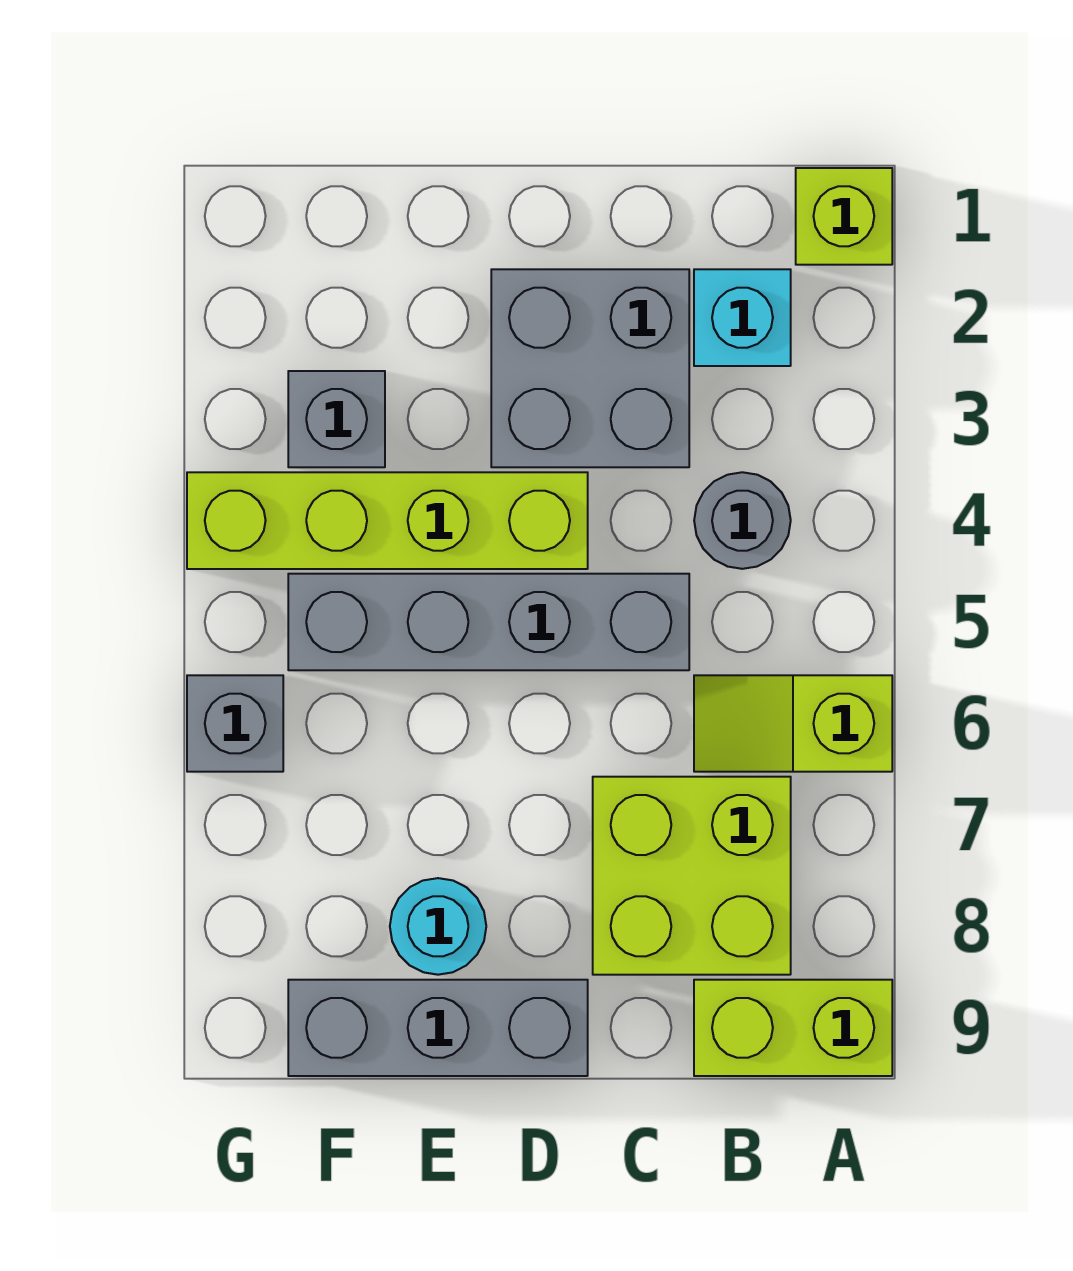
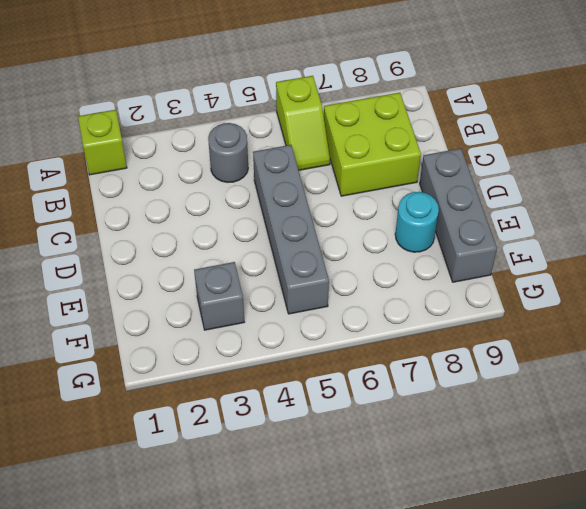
none -> lime 1x2 brick [694,980,892,1076]
none -> cyan 1x1 brick [694,269,791,366]
none -> grey 2x2 brick [491,269,689,467]

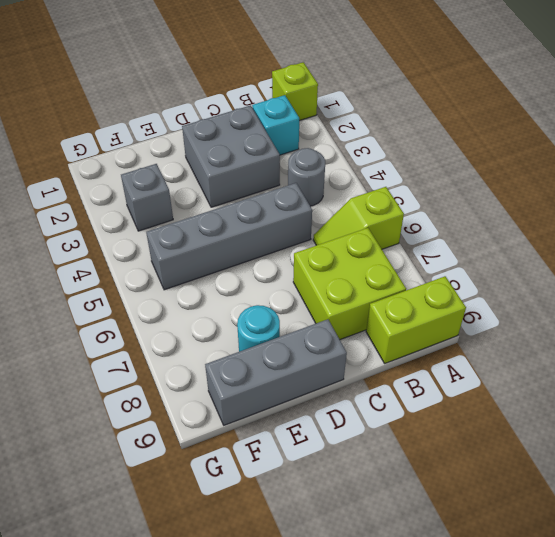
none -> lime 1x4 brick [187,472,588,569]
none -> grey 1x1 brick [187,675,283,772]

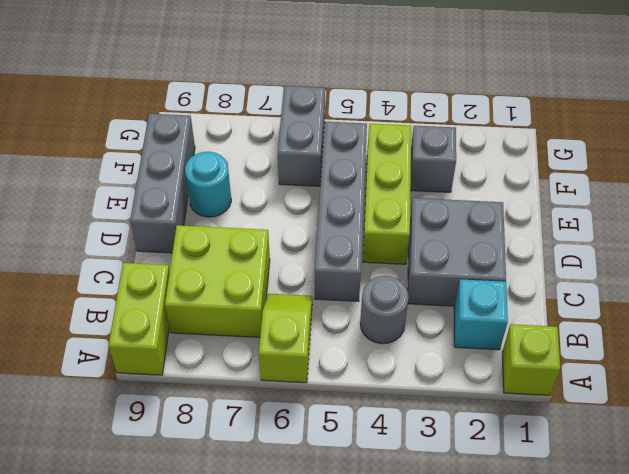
lime 1x3 brick [363,124,411,264] -> lime 1x4 brick [187,472,588,569]
grey 1x2 brick [278,86,325,186] -> grey 1x1 brick [187,675,283,772]

